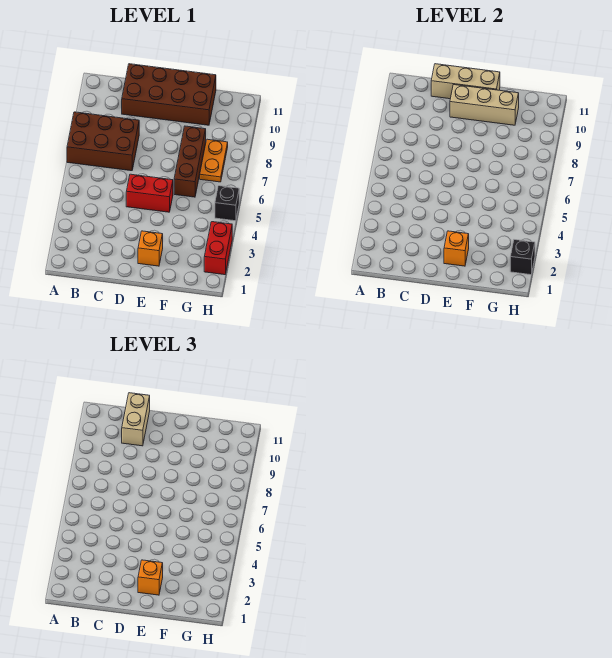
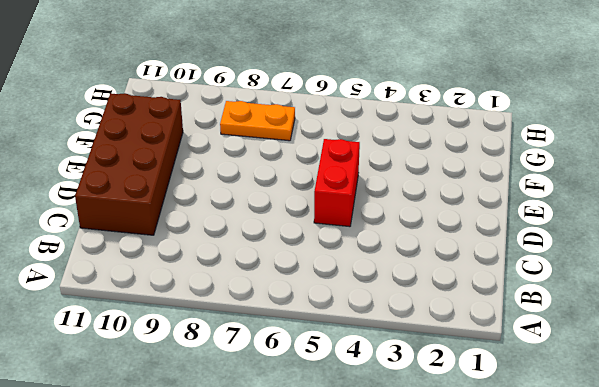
none -> brown 2x3 brick [67,112,139,171]
none -> orange 1x1 brick [138,231,163,266]
none -> brown 1x3 brick [174,126,206,197]

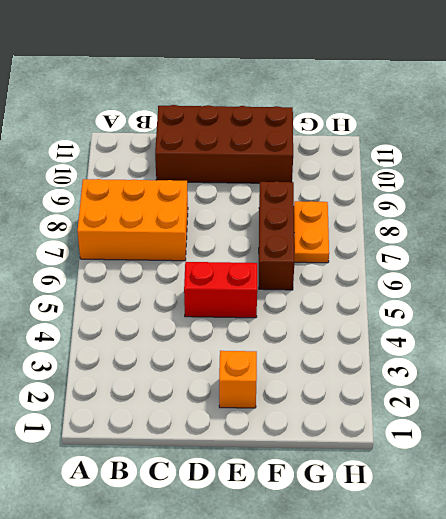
orange 2x3 brick [77,179,188,261] -> brown 2x3 brick [67,112,139,171]
none -> red 1x2 brick [204,222,232,275]
none -> black 1x1 brick [215,186,239,221]
none -> tan 1x3 brick [431,64,500,99]

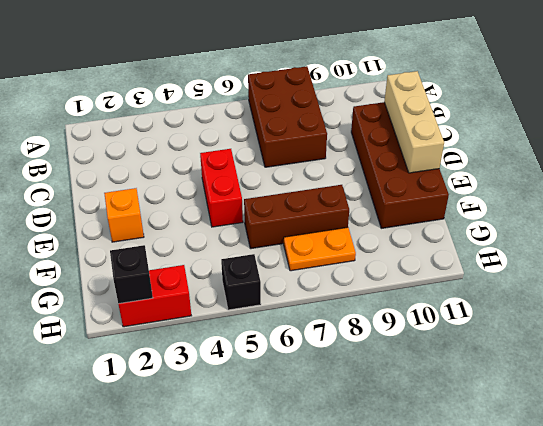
none -> tan 1x3 brick [450,85,519,125]
none -> orange 1x1 brick [444,231,469,266]
none -> tan 1x2 brick [122,393,150,446]

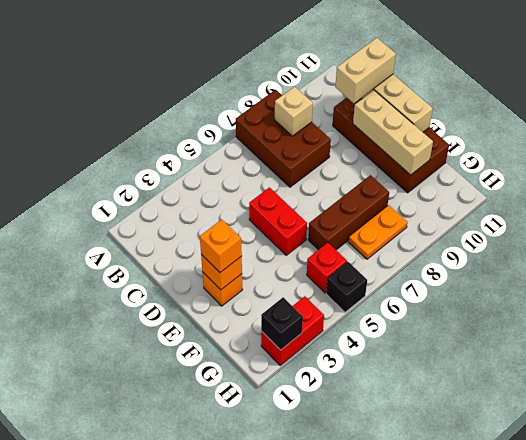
tan 1x1 brick [275,87,313,136] -> none
red 1x1 brick [307,243,347,293] -> none

